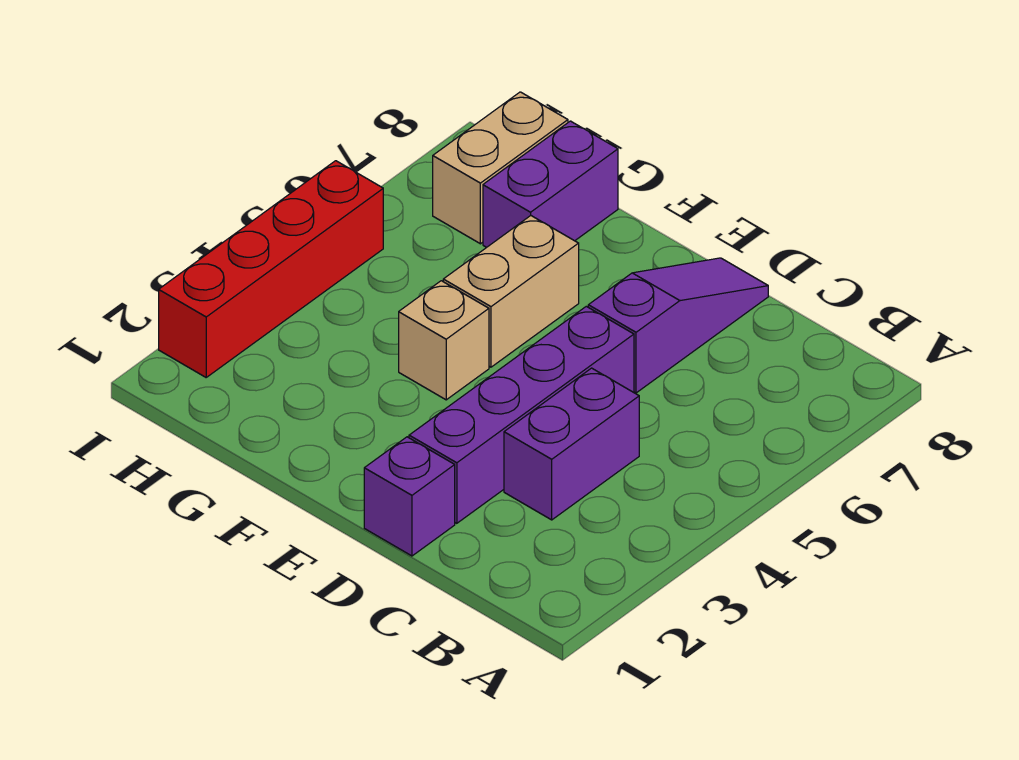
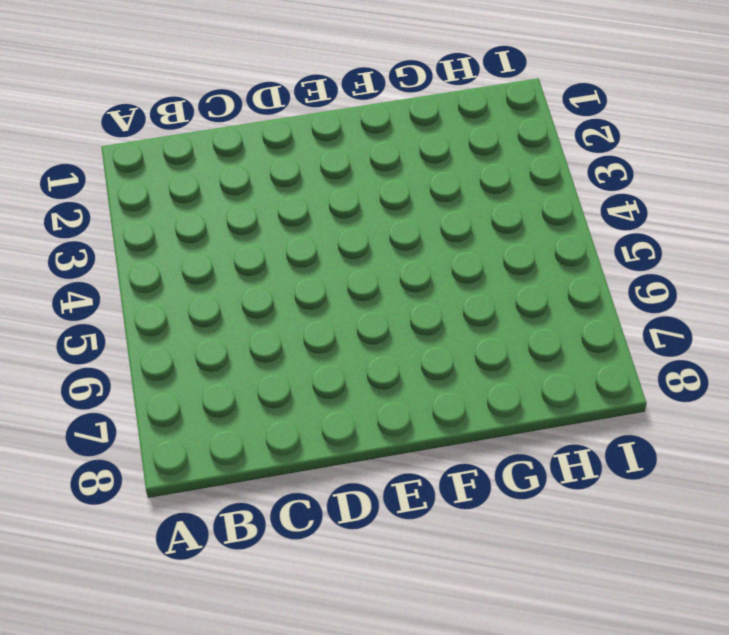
none -> purple 1x2 brick [504,368,639,520]
none -> purple 1x1 brick [364,437,455,556]

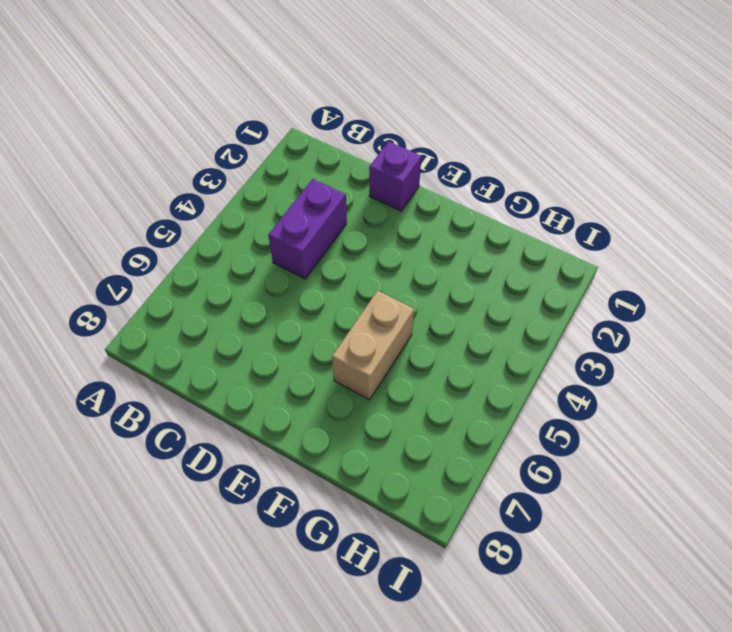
none -> purple 1x4 brick [409,306,634,523]
none -> purple 1x3 slope [588,258,768,393]

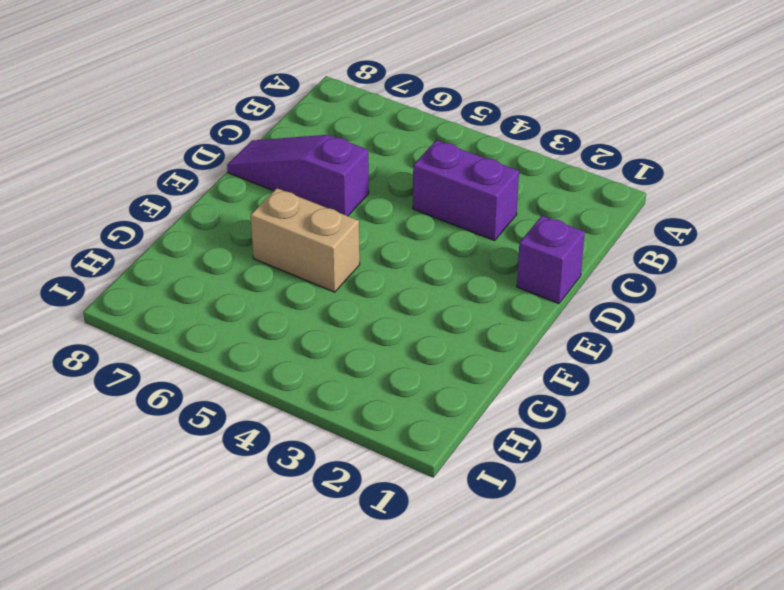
none -> purple 1x4 brick [409,306,634,523]
none -> tan 1x1 brick [399,281,489,400]

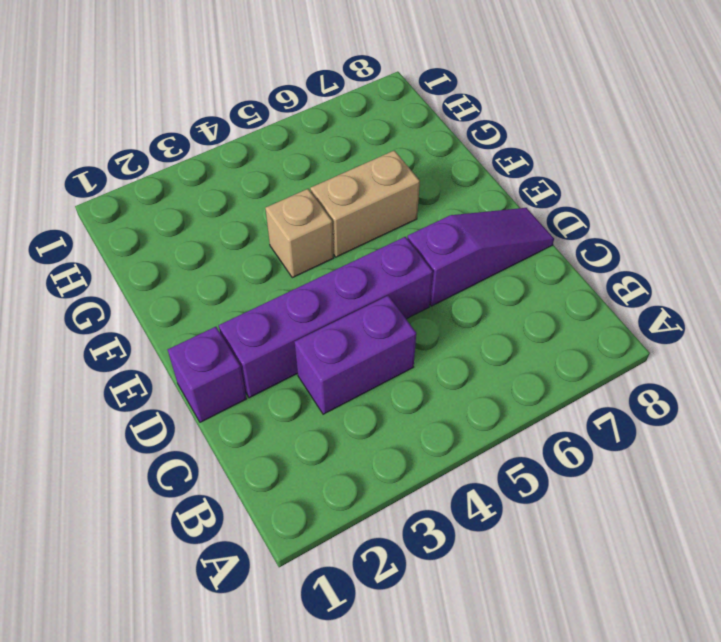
none -> purple 1x2 brick [483,121,618,247]
none -> tan 1x2 brick [433,92,568,244]

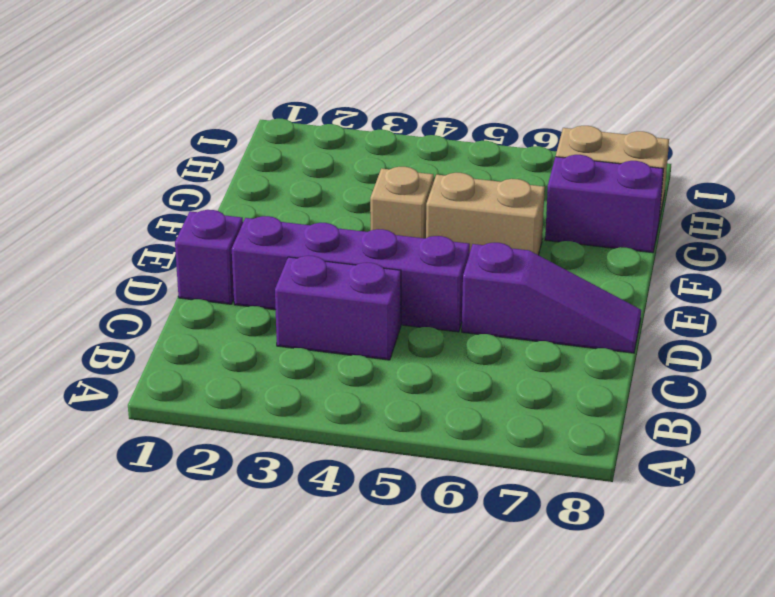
none -> red 1x4 brick [159,161,383,377]

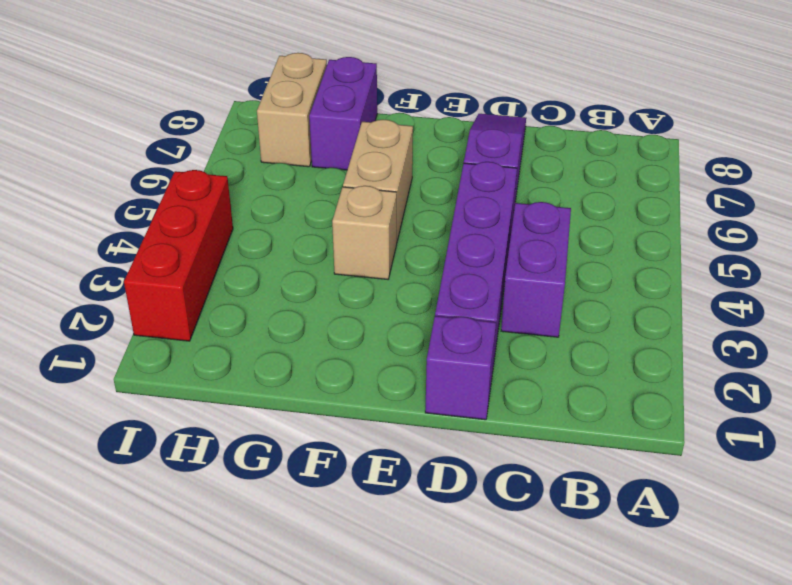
red 1x3 brick [124,170,233,341] -> red 1x4 brick [159,161,383,377]

